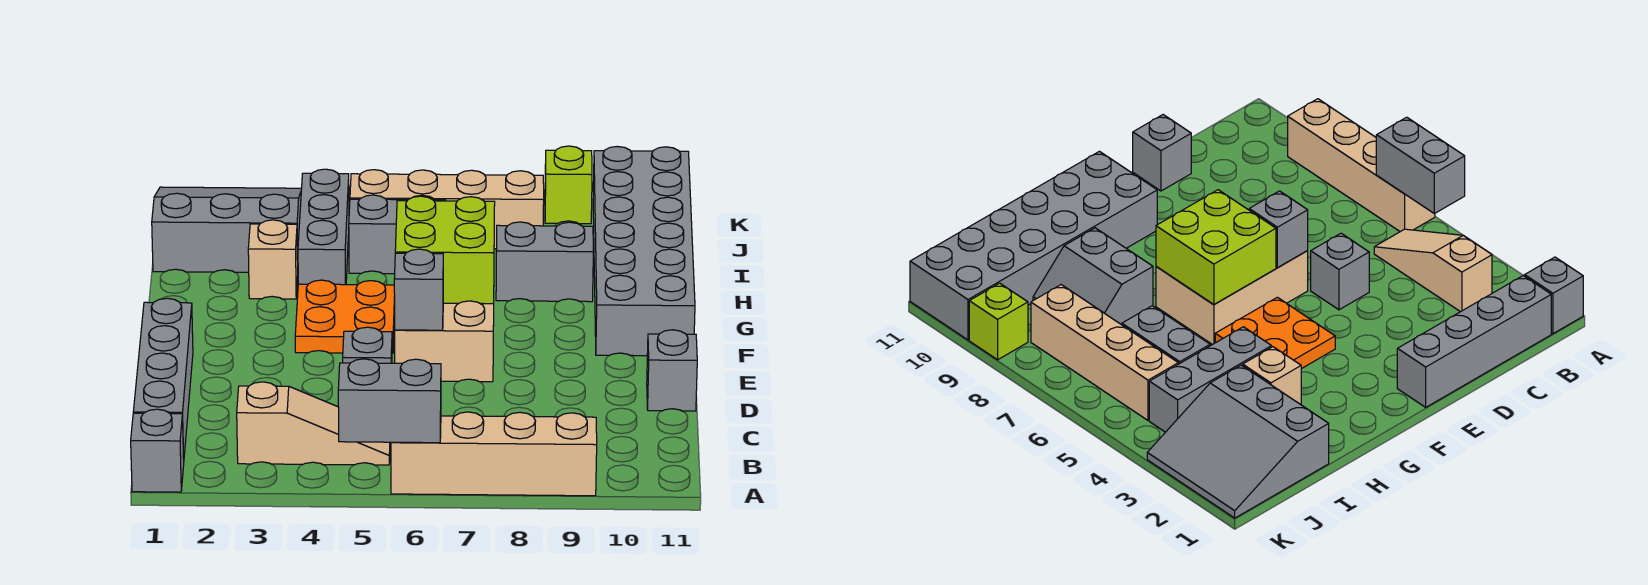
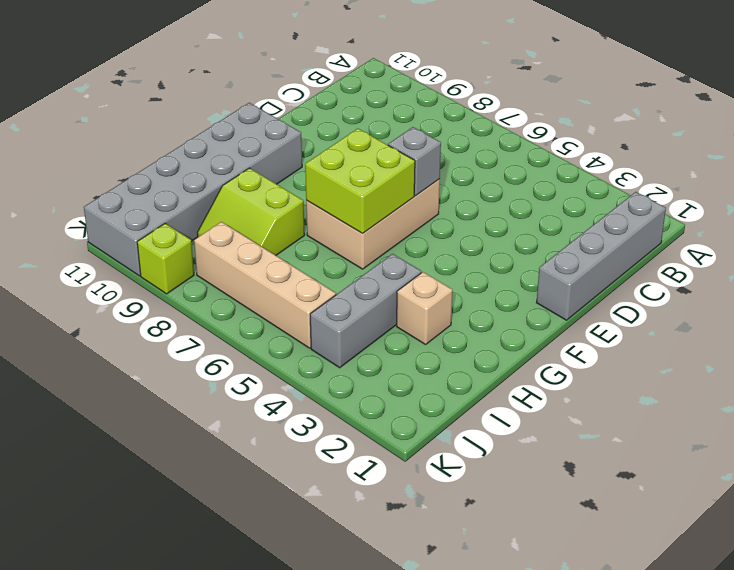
lime 2x2 slope [197,168,305,255] -> grey 2x2 slope [496,222,593,302]
none -> grey 1x1 brick [131,409,184,492]
none -> tan 1x4 brick [391,412,597,496]
none -> tan 1x3 slope [237,382,390,465]

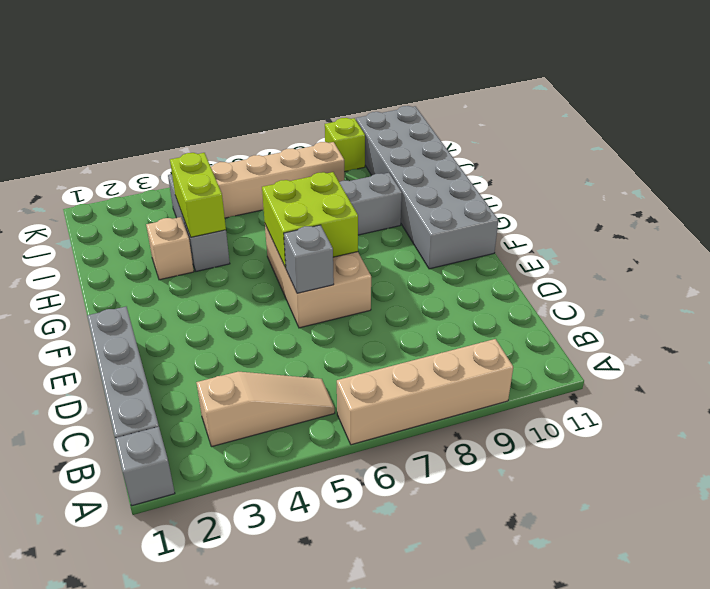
lime 1x2 brick [170,153,226,237] -> none
none -> grey 1x1 brick [343,327,392,363]
none -> grey 1x1 brick [647,330,697,411]
none -> orange 2x2 plate [295,280,395,353]

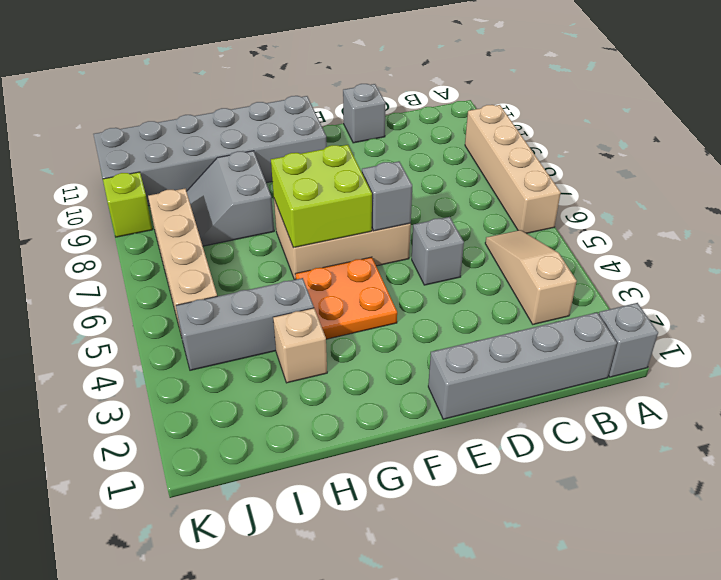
none -> grey 3x3 slope [152,187,302,272]
none -> grey 1x2 brick [349,195,446,274]
none -> grey 1x2 brick [338,359,441,443]

